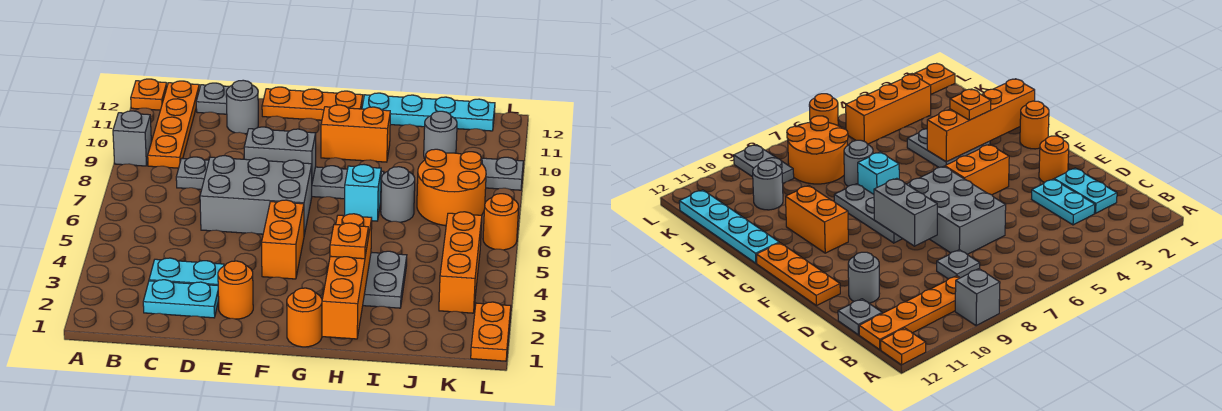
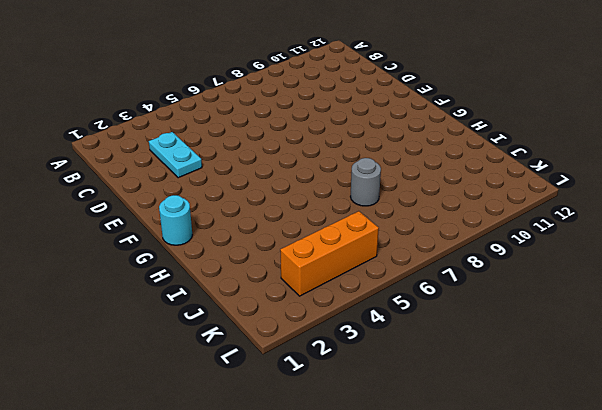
cyan 1x1 round brick [159,195,192,245] -> orange 1x1 round brick [287,288,322,347]
none -> grey 1x1 brick [113,111,151,166]
none -> orange 1x1 plate [131,79,167,110]
none -> orange 1x4 plate [148,81,199,168]

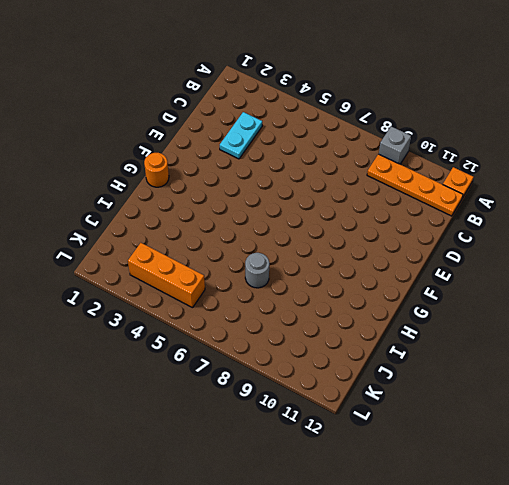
none -> cyan 1x2 plate [143,280,219,318]
none -> grey 1x1 plate [176,157,209,189]
none -> grey 1x1 plate [196,83,230,114]

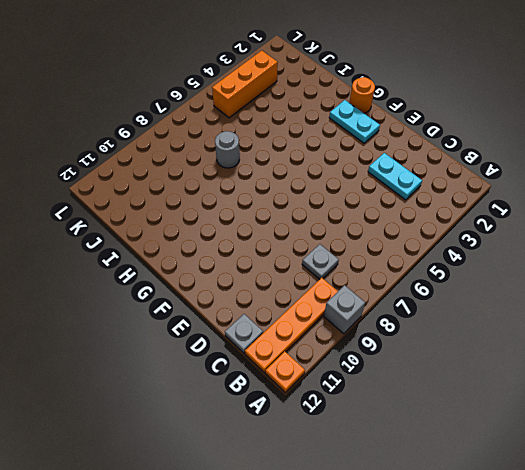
cyan 1x2 plate [329,100,380,143] -> cyan 1x2 plate moved to [143,280,219,318]
none -> grey 2x3 brick [200,156,312,235]
none -> grey 1x1 round brick [226,80,258,134]
none -> orange 1x1 round brick [218,261,253,319]

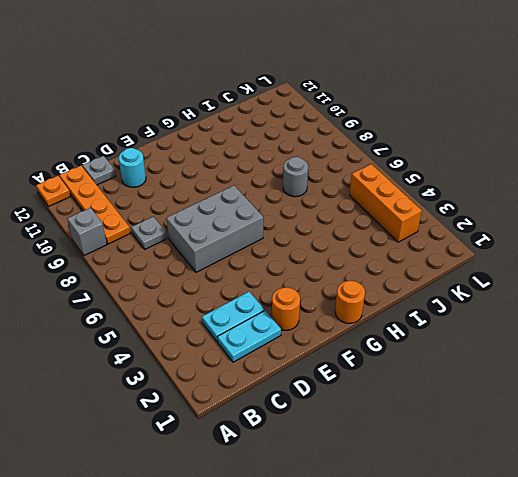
cyan 1x1 round brick [119,148,146,187] -> grey 1x1 round brick [226,80,258,134]
none -> orange 1x3 plate [262,87,363,120]
none -> orange 1x2 brick [262,200,304,279]
none -> grey 1x3 plate [312,166,384,199]

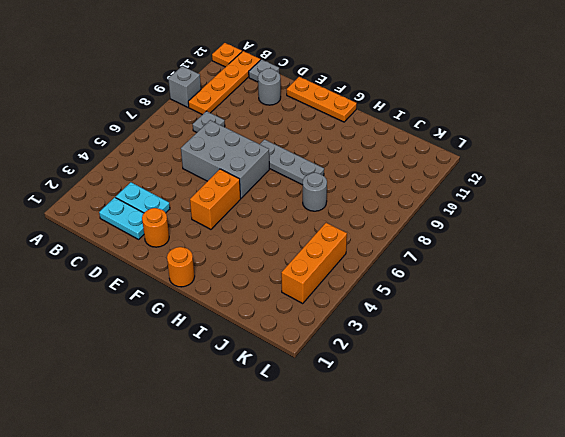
none -> orange 1x2 brick [321,105,390,162]
none -> grey 2x2 plate [363,251,407,308]
none -> cyan 1x1 brick [344,165,381,221]

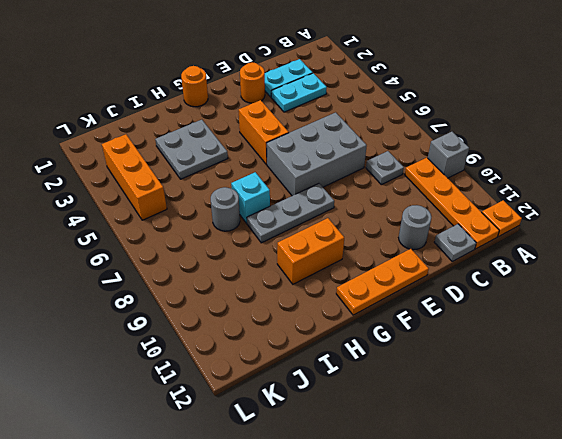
none -> cyan 1x4 plate [362,93,495,131]
none -> orange 2x2 round brick [417,149,486,226]
none -> grey 1x1 round brick [424,111,457,159]

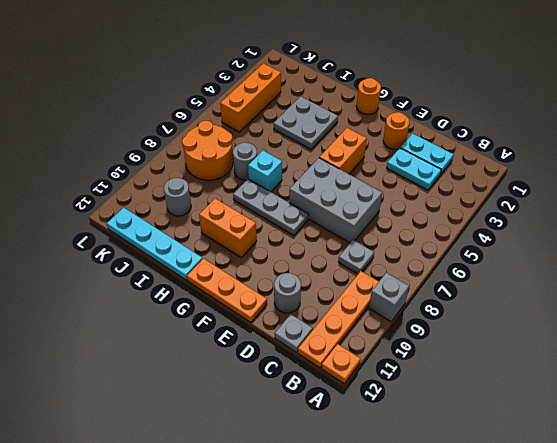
none -> grey 1x2 plate [481,157,523,190]
none -> orange 1x2 plate [471,302,511,361]
none -> orange 1x1 round brick [483,194,519,250]

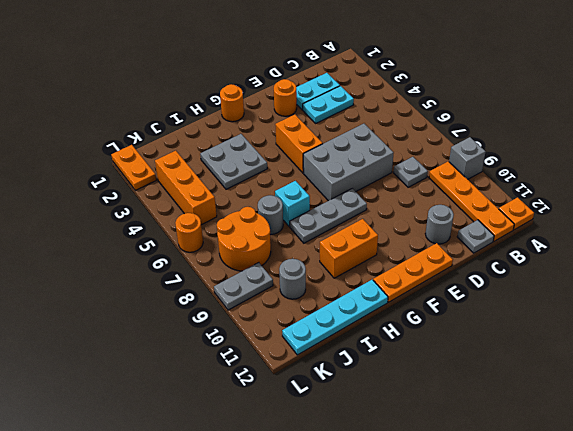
none -> grey 1x2 brick [244,127,316,182]
none -> orange 1x4 brick [322,214,372,339]
none -> orange 1x1 plate [330,223,368,259]

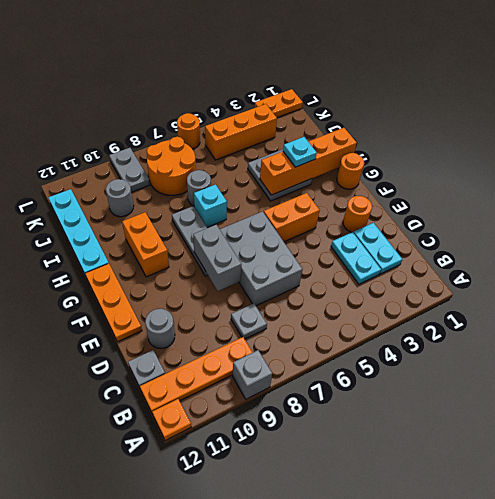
cyan 1x1 plate [283,137,317,167] -> orange 1x1 plate [330,223,368,259]

